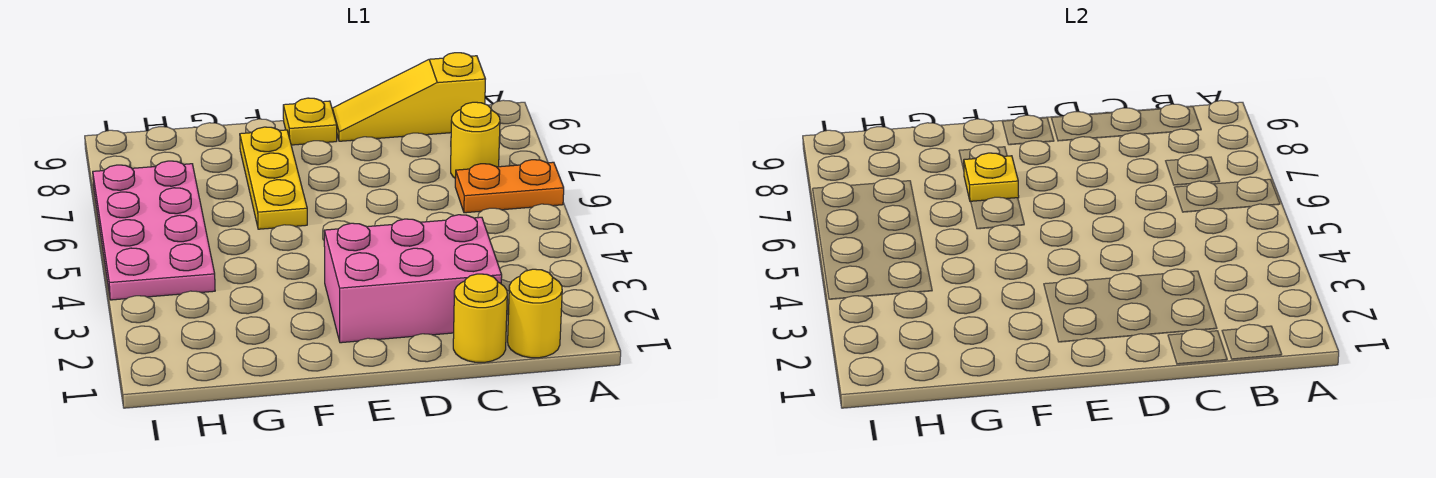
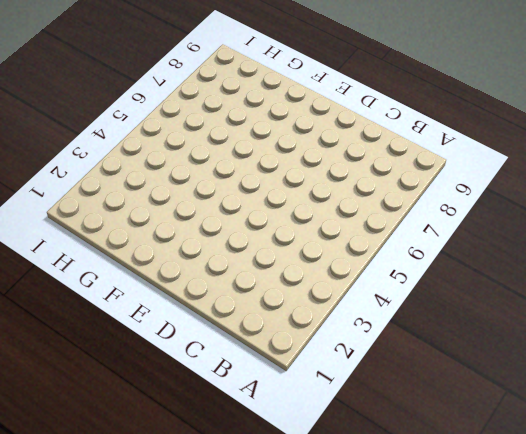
none -> orange 1x2 plate [455,160,564,213]
none -> yellow 1x1 round brick [508,269,562,358]

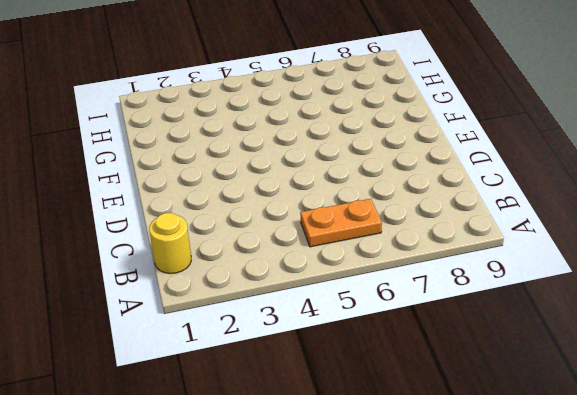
orange 1x2 plate [300,199,382,247] -> orange 1x2 plate turned to [455,160,564,213]
none -> yellow 1x1 round brick [451,102,500,178]
none -> yellow 1x3 slope [332,53,485,141]

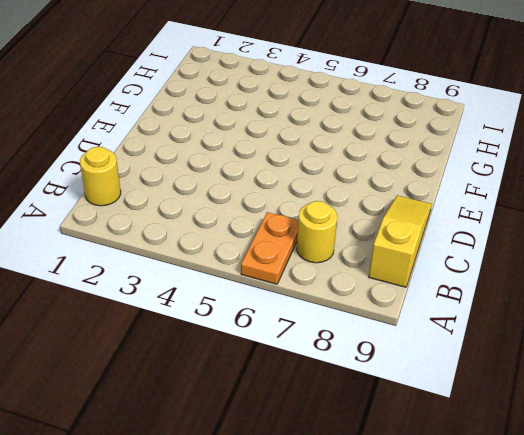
none -> yellow 1x1 round brick [453,274,507,362]
none -> pink 2x3 brick [324,215,502,343]

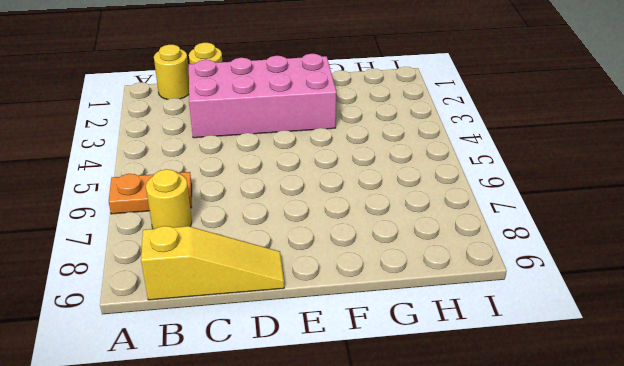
pink 2x4 brick [189,54,336,138] -> pink 2x3 brick [324,215,502,343]
none -> yellow 1x1 plate [283,98,337,145]
none -> yellow 1x3 plate [240,127,307,229]

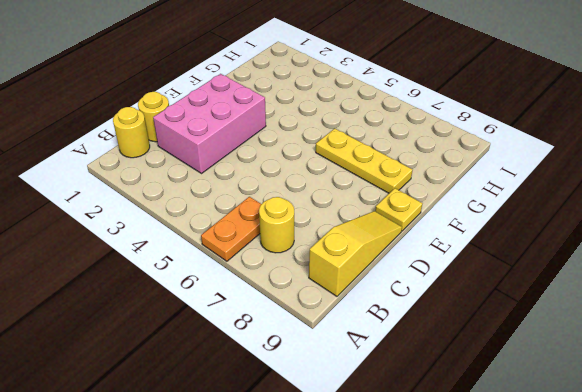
none -> pink 2x4 plate [93,161,215,300]
none -> yellow 1x1 plate [964,153,1019,202]

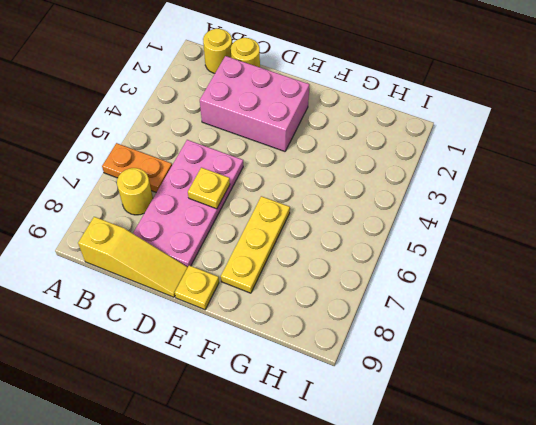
pink 2x4 plate [133,140,243,267] -> pink 2x4 plate moved to [93,161,215,300]
yellow 1x1 plate [188,167,230,209] -> yellow 1x1 plate moved to [964,153,1019,202]

